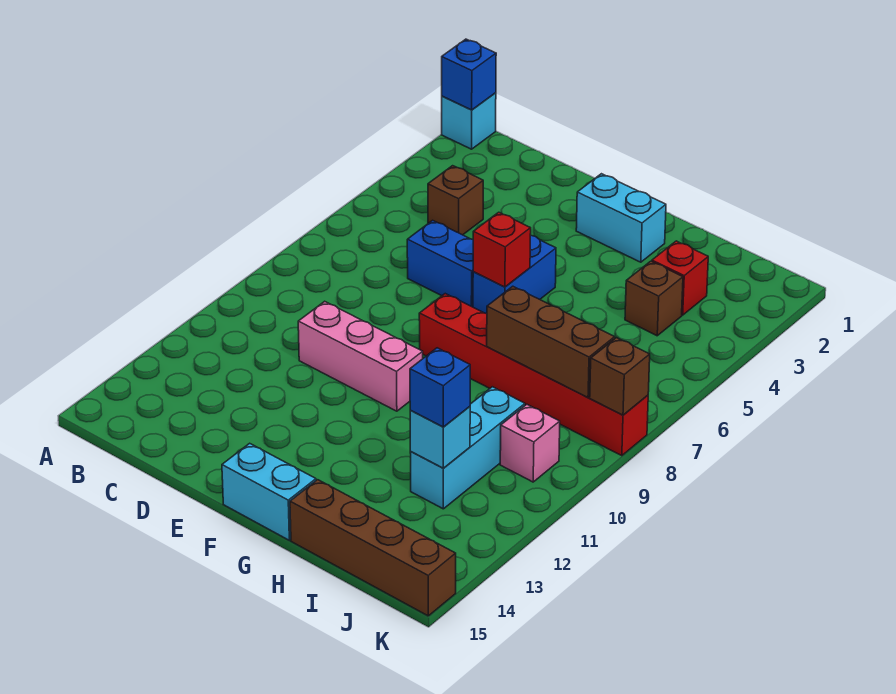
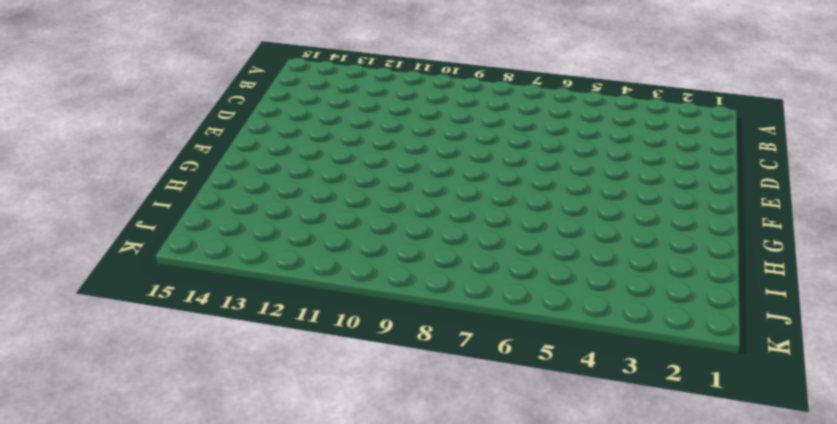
none -> cyan 1x1 brick [442,93,496,149]
none -> brown 1x1 brick [428,166,483,235]
none -> blue 1x2 brick [407,220,473,307]

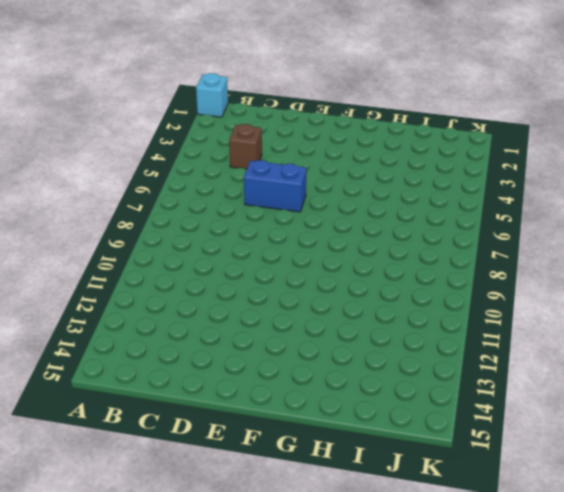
none -> pink 1x3 brick [298,301,423,411]
none -> cyan 1x2 brick [576,174,666,262]
none -> blue 1x2 brick [473,235,556,314]

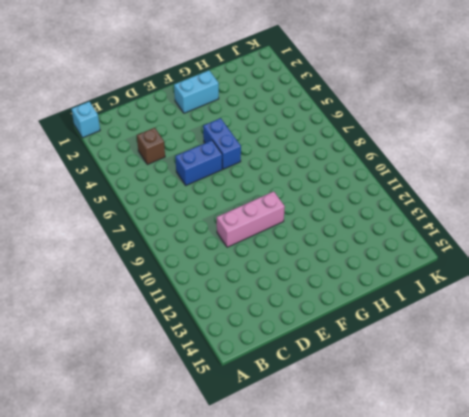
none -> red 1x6 brick [419,294,648,456]
none -> cyan 1x2 brick [222,443,316,540]
none -> brown 1x4 brick [290,480,456,616]

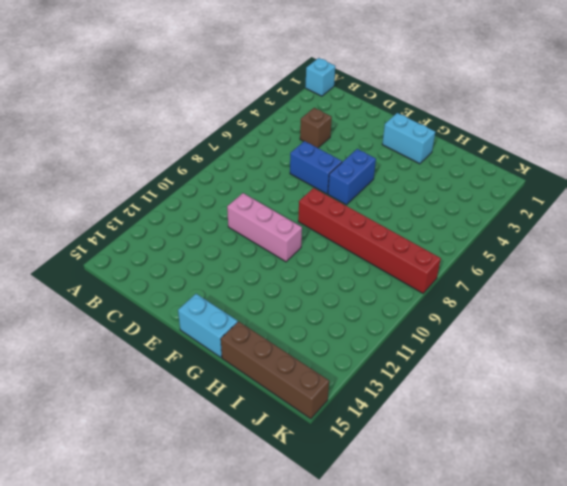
none -> red 1x1 brick [652,241,708,315]
none -> brown 1x1 brick [625,261,683,336]
none -> cyan 1x3 brick [410,387,525,509]

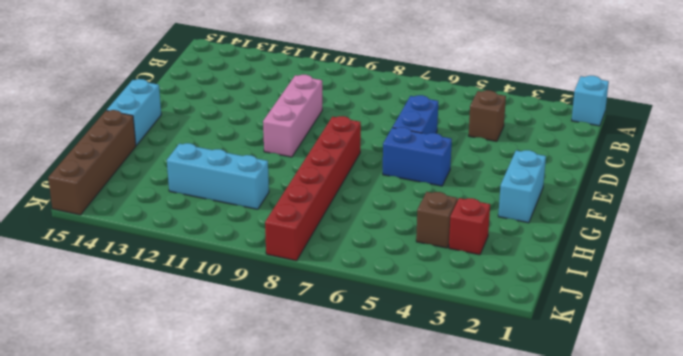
none -> pink 1x1 brick [500,404,560,482]
none -> blue 1x1 brick [442,39,496,110]
none -> red 1x1 brick [473,212,531,287]

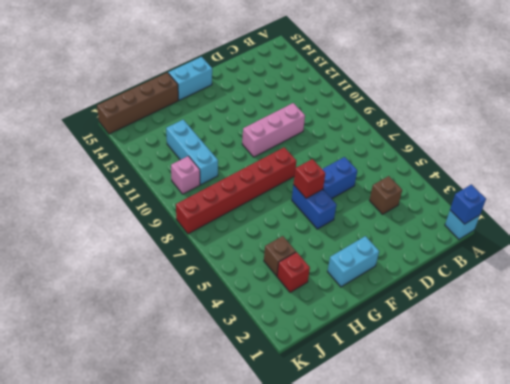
none -> brown 1x3 brick [487,286,615,397]
none -> cyan 1x1 brick [410,407,470,468]
none -> brown 1x1 brick [590,338,650,415]

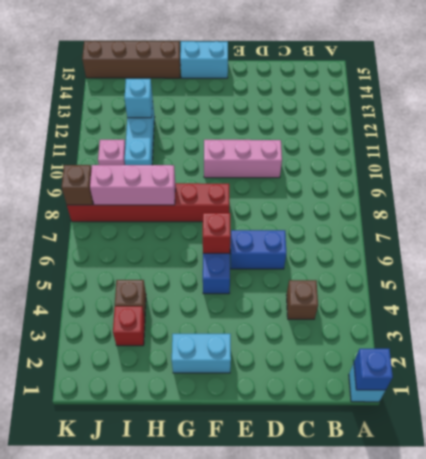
pink 1x3 brick [90,165,175,205] -> brown 1x3 brick [487,286,615,397]
none -> blue 1x1 brick [410,348,470,427]

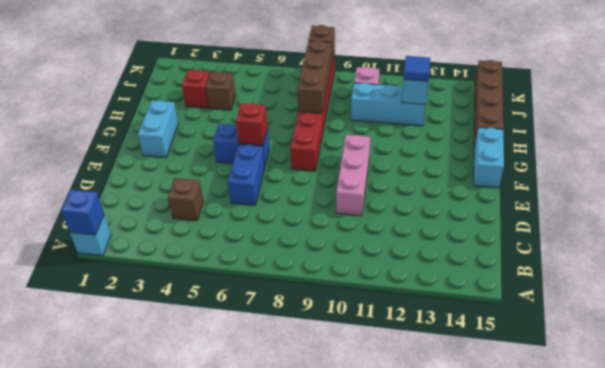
blue 1x1 tile [404,56,430,81] -> blue 1x1 brick [410,348,470,427]

